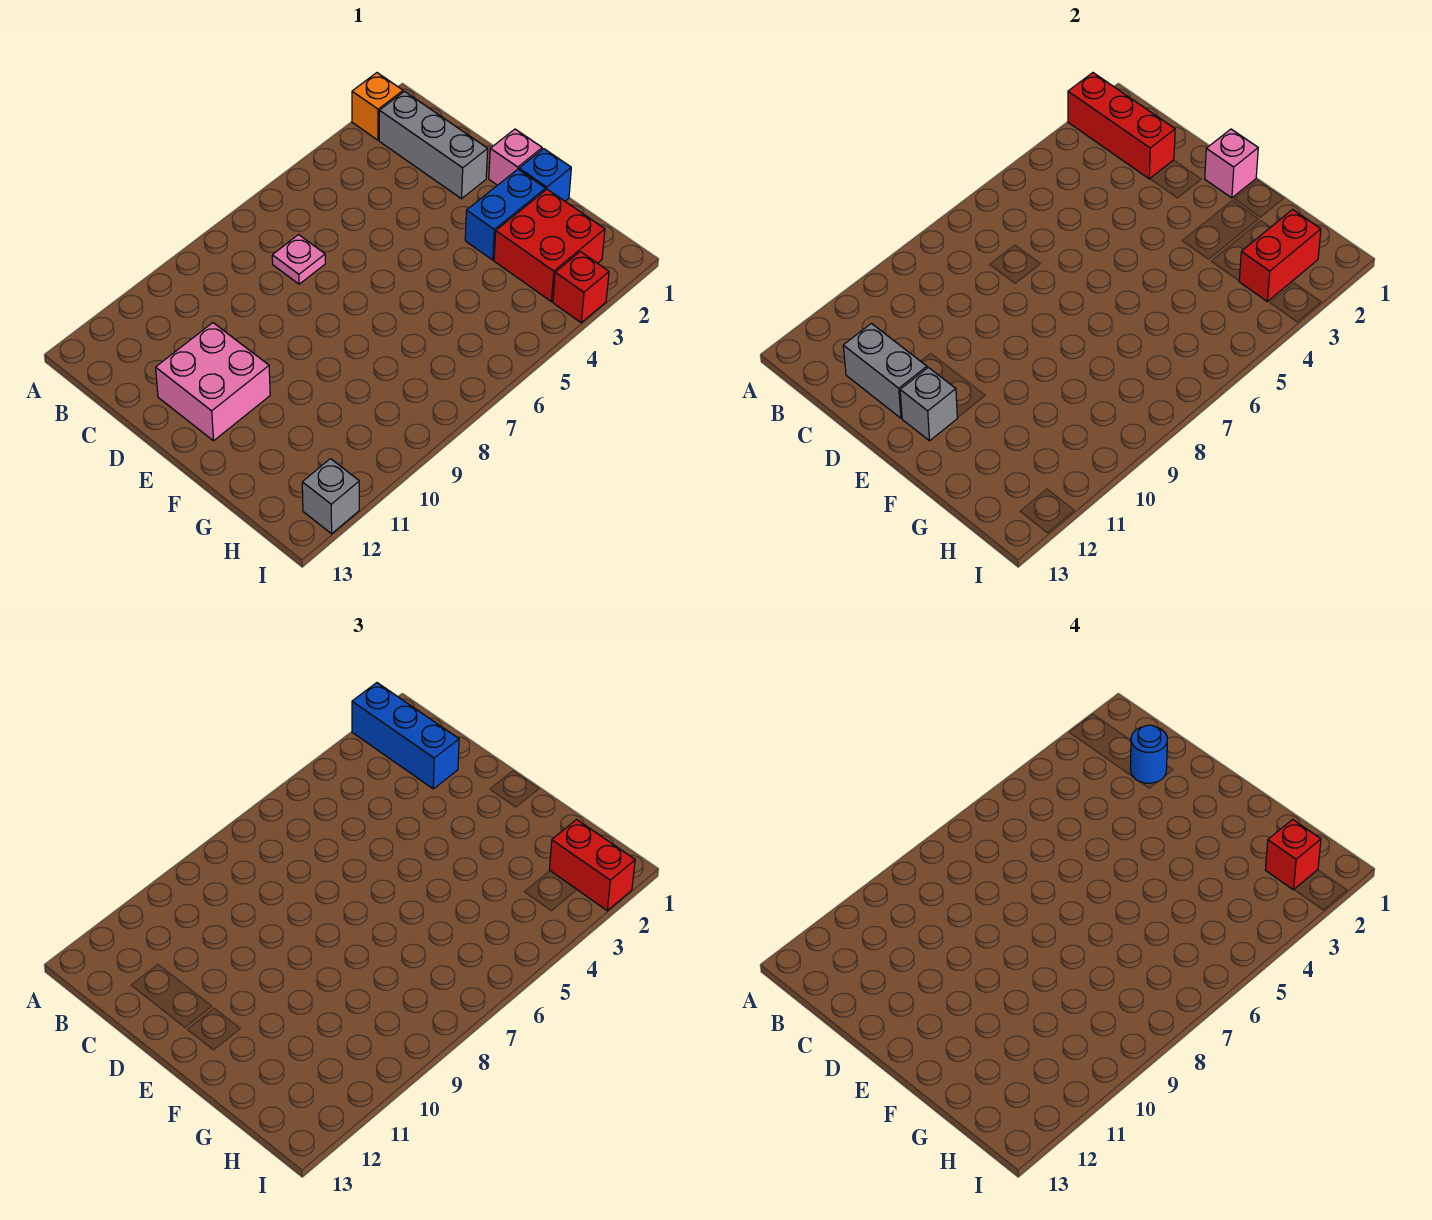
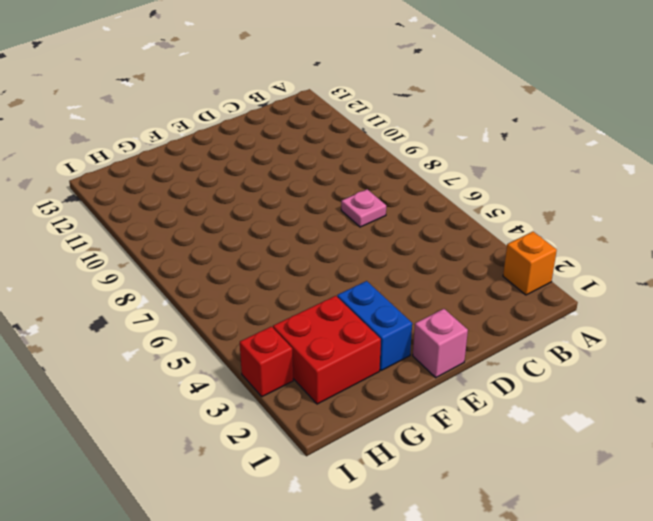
none -> grey 1x3 brick [379,92,488,199]
none -> pink 2x2 brick [156,323,270,441]
none -> blue 1x1 brick [519,149,571,201]

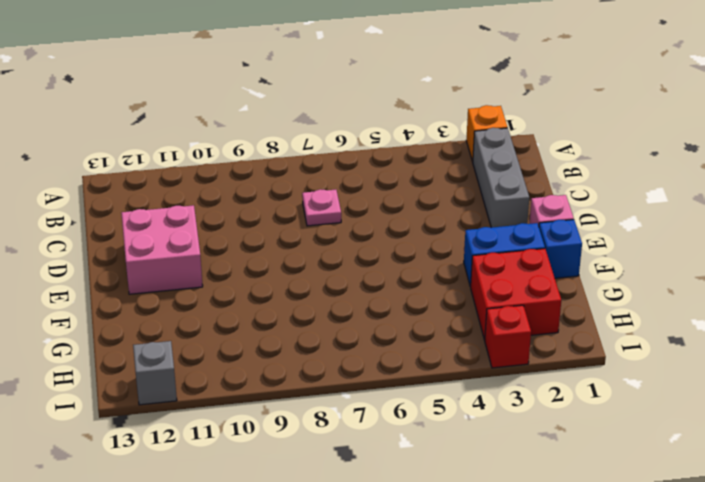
none -> red 1x3 brick [1068,73,1175,179]
none -> grey 1x2 brick [843,323,927,418]
none -> pink 1x1 brick [1205,129,1258,198]

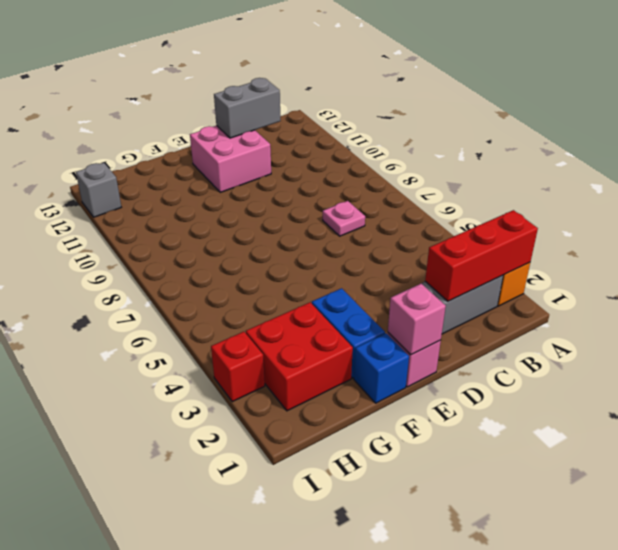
none -> grey 1x1 brick [900,367,957,441]
none -> red 1x2 brick [1239,210,1321,302]
none -> blue 1x3 brick [352,683,459,789]

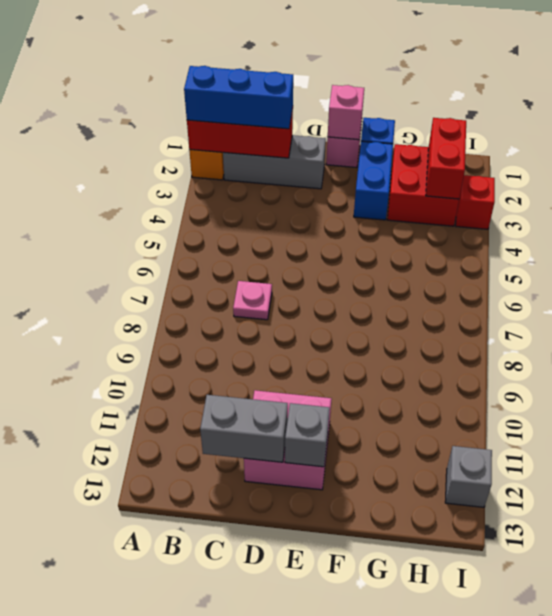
none -> red 1x2 brick [549,820,635,911]
none -> blue 1x1 round brick [1130,725,1167,783]
none -> red 1x1 brick [1265,820,1321,890]

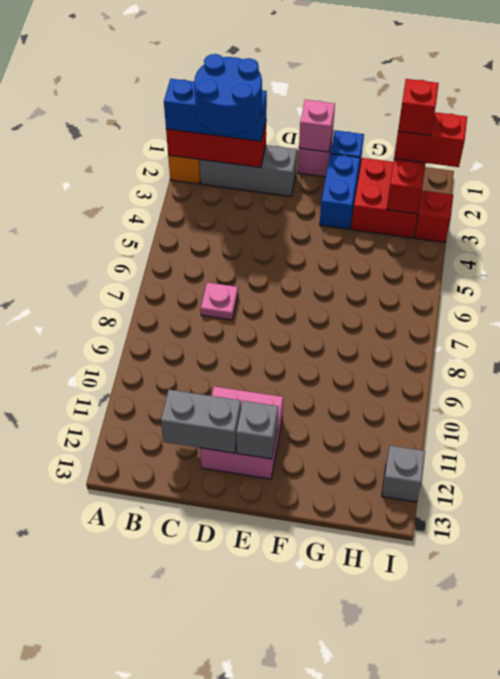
blue 2x2 round brick [194,54,262,135] -> blue 1x1 round brick [1130,725,1167,783]

